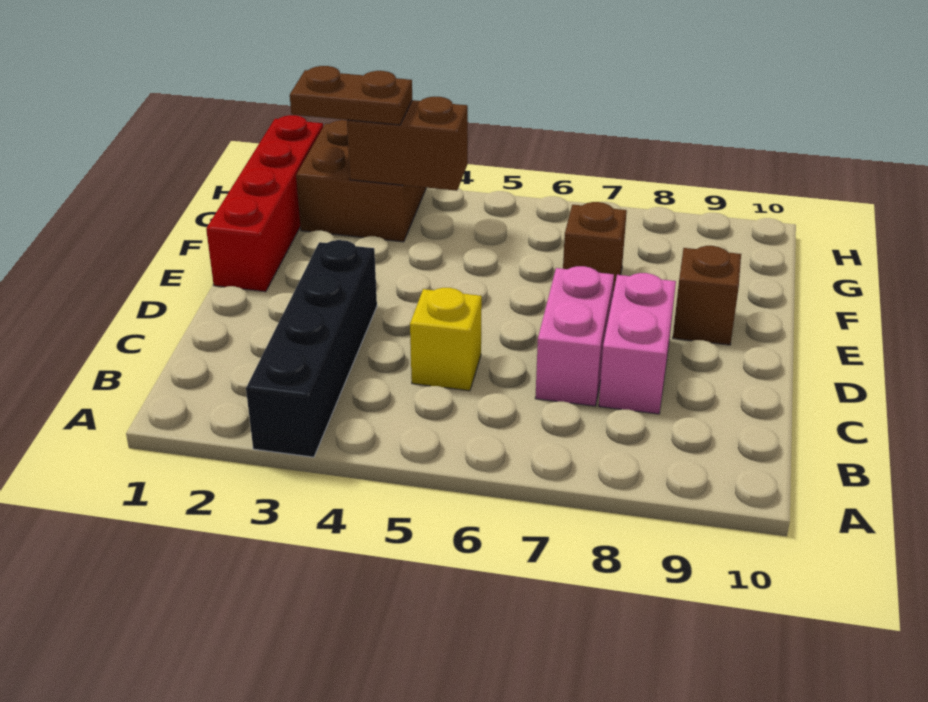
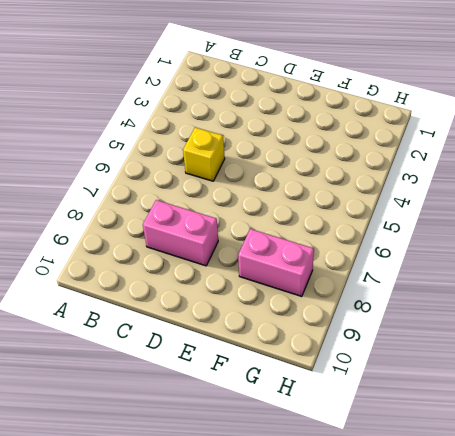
pink 1x2 brick [238,229,314,297] -> pink 1x2 brick moved to [535,266,614,406]
none -> black 1x4 brick [246,240,377,457]
none -> red 1x4 brick [206,115,323,292]

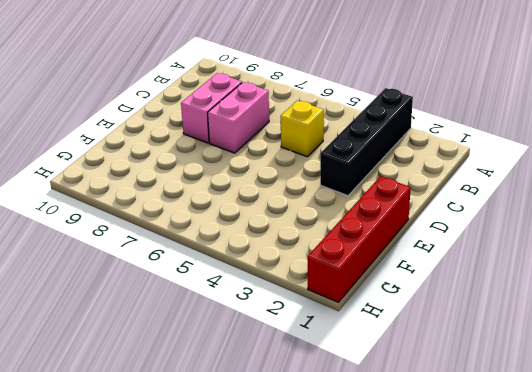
none -> brown 1x1 brick [673,246,741,345]
none -> brown 1x1 brick [563,202,627,297]

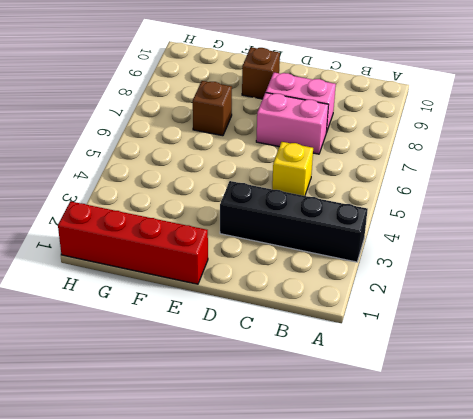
none -> brown 2x2 brick [296,120,426,242]
none -> brown 1x2 brick [347,97,468,191]

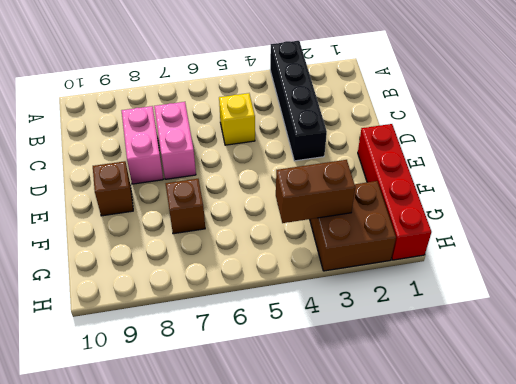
none -> brown 1x2 plate [290,66,412,125]

